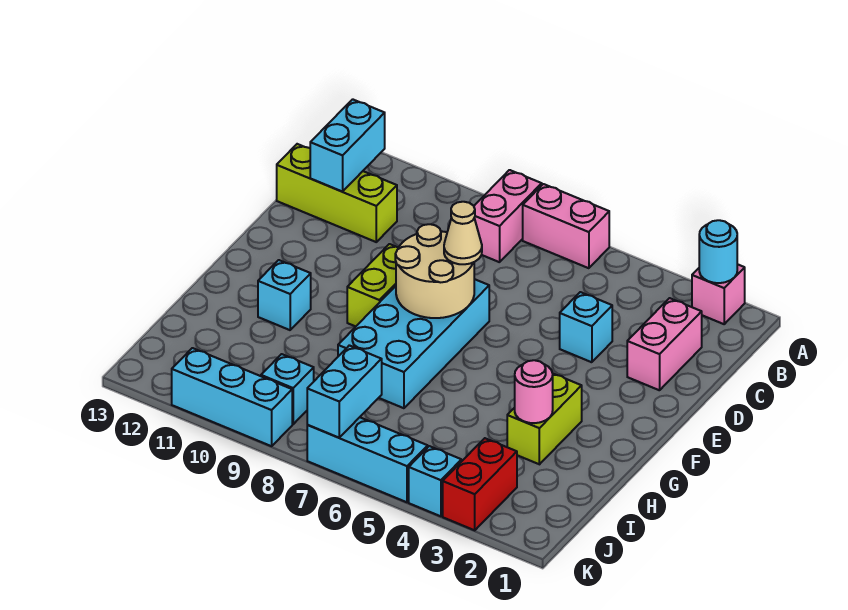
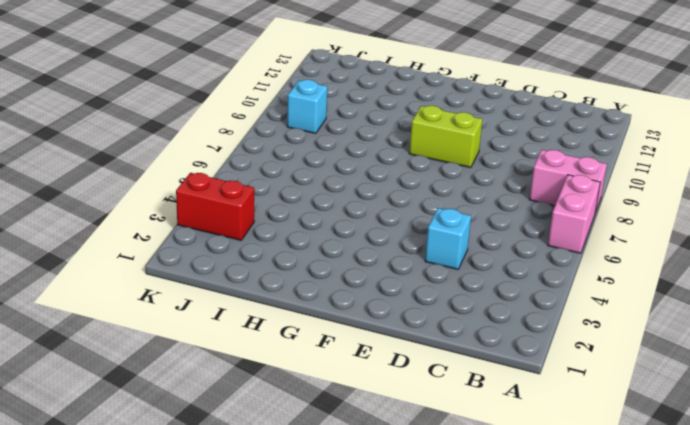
none -> pink 1x1 brick [692,264,745,324]
none -> pink 1x2 brick [627,298,702,390]
none -> lime 1x3 brick [277,144,397,242]

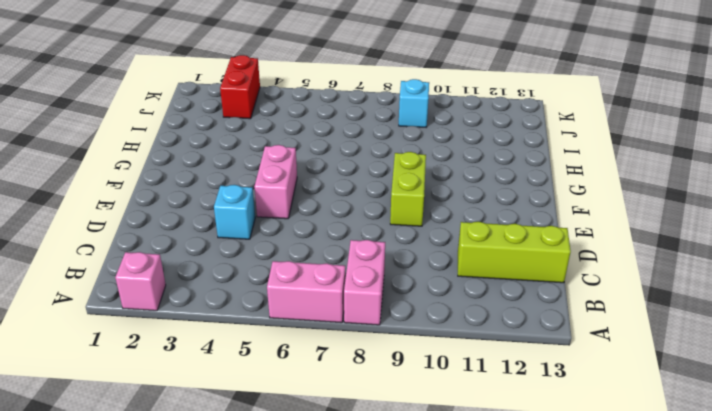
pink 1x2 brick [254,145,297,219] -> pink 1x2 brick moved to [627,298,702,390]
none -> cyan 2x4 brick [338,279,489,408]
none -> lime 1x2 brick [507,374,582,464]
none -> cyan 1x1 brick [258,260,311,330]

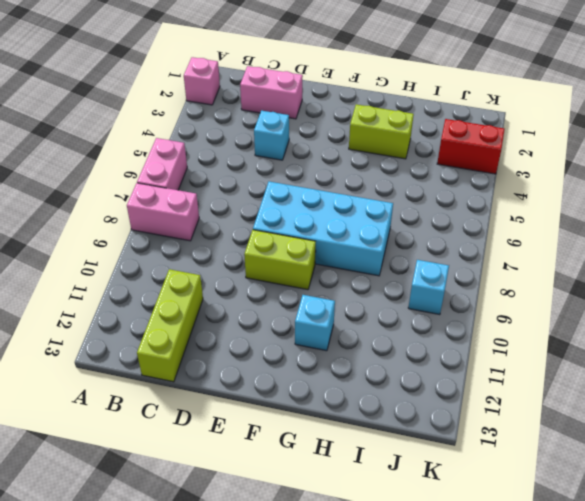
none -> cyan 1x1 brick [409,446,461,516]
none -> cyan 1x3 brick [307,417,428,502]
none -> cyan 1x3 brick [172,348,292,446]

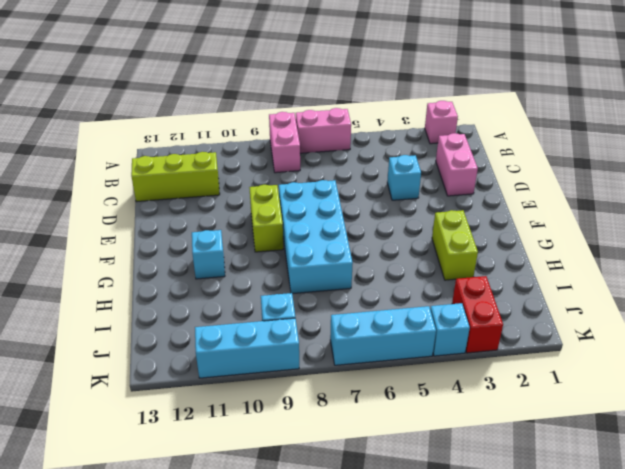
none -> cyan 1x1 round brick [699,220,737,283]
none -> cyan 1x2 brick [310,99,385,192]
none -> tan 2x2 round brick [395,224,474,318]

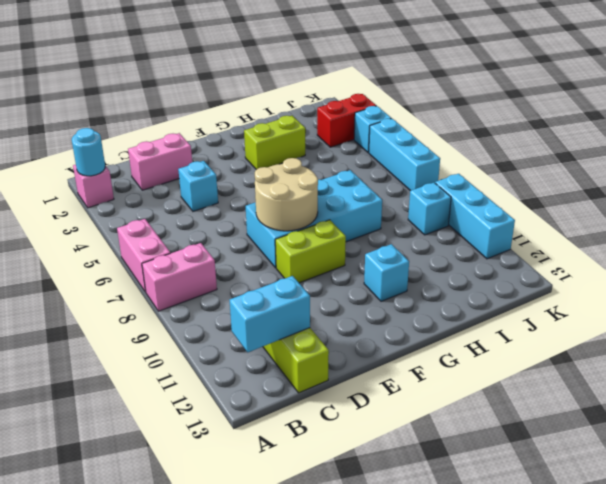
none -> pink 1x1 round brick [515,360,553,423]
none -> cyan 1x2 brick [307,345,382,438]
none -> tan 1x1 cone [444,202,482,264]

